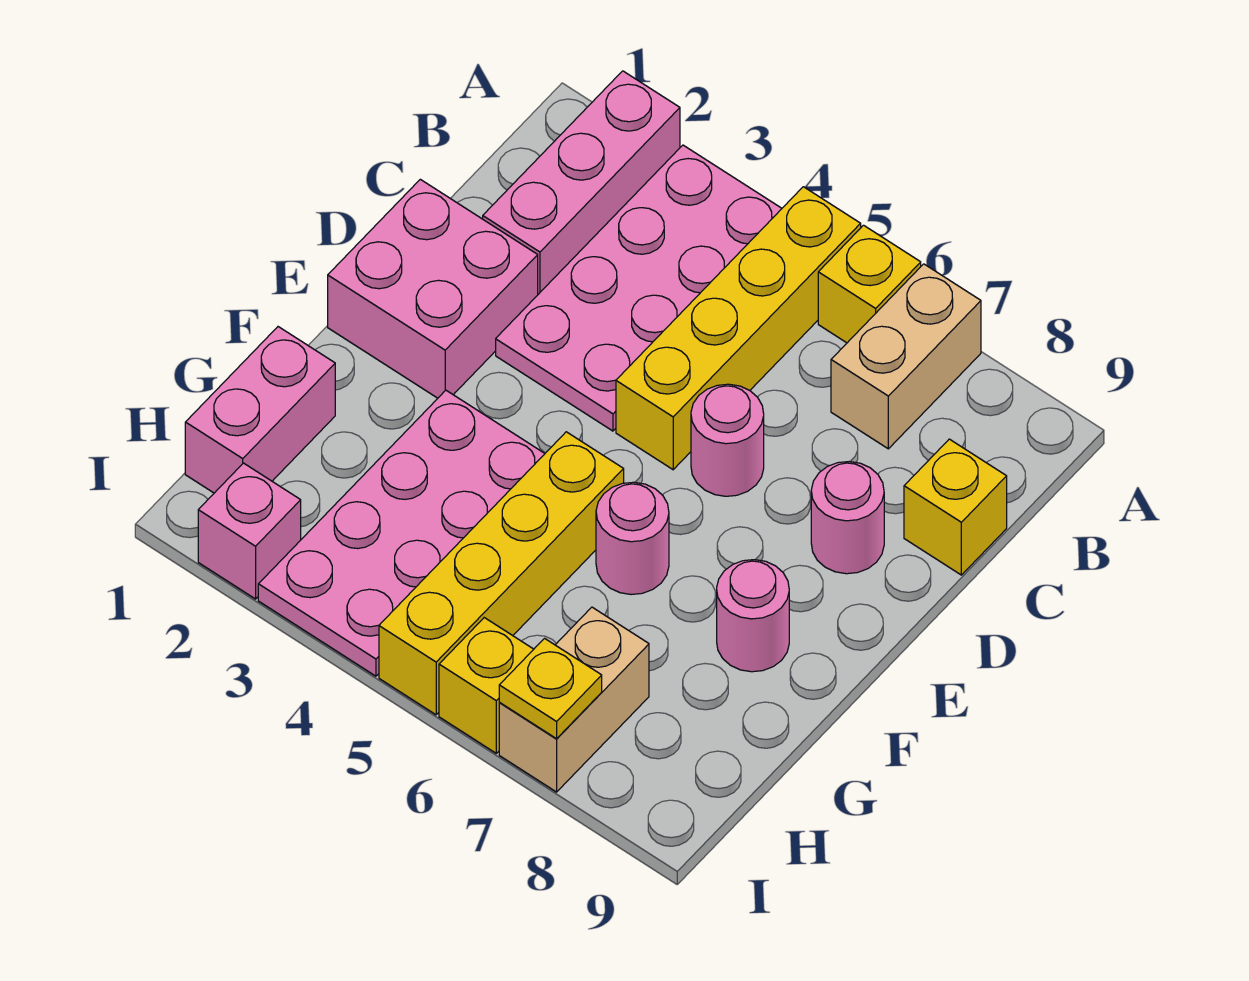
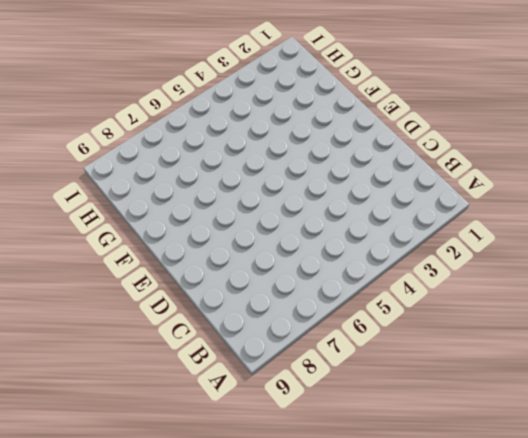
none -> pink 1x3 brick [483,71,680,294]
none -> pink 2x4 plate [496,145,782,431]
none -> yellow 1x4 brick [616,187,861,470]

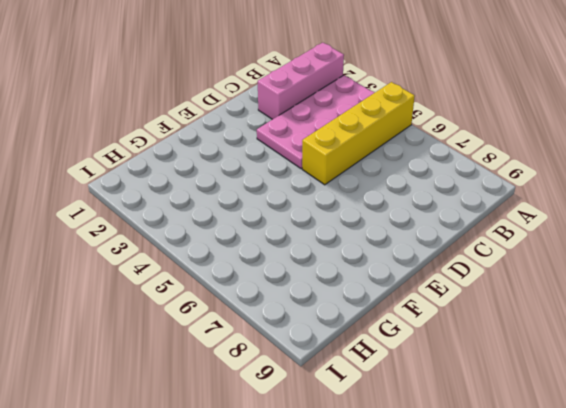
none -> yellow 1x1 brick [818,225,921,343]
none -> tan 1x2 brick [831,264,981,449]
none -> yellow 1x1 brick [904,439,1007,575]

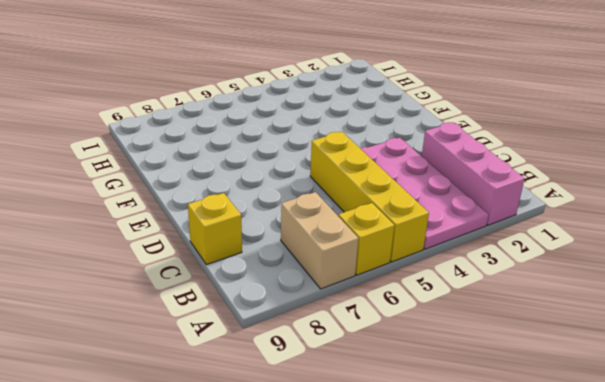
none -> pink 2x2 brick [328,179,538,398]
none -> pink 1x1 round brick [691,384,764,496]
none -> pink 1x1 round brick [811,462,884,574]

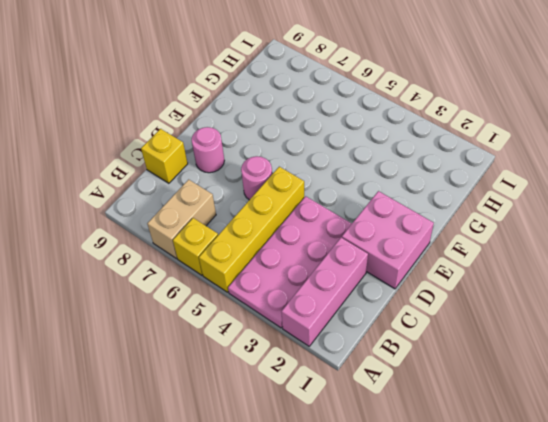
none -> pink 2x4 plate [258,390,545,676]
none -> yellow 1x4 brick [379,432,624,715]
none -> pink 1x1 round brick [596,482,669,595]

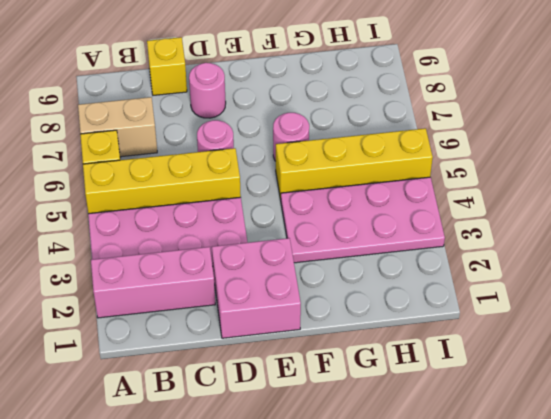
none -> pink 1x1 round brick [717,560,789,672]
none -> pink 1x2 brick [185,327,335,493]
none -> tan 1x2 brick [499,607,649,792]

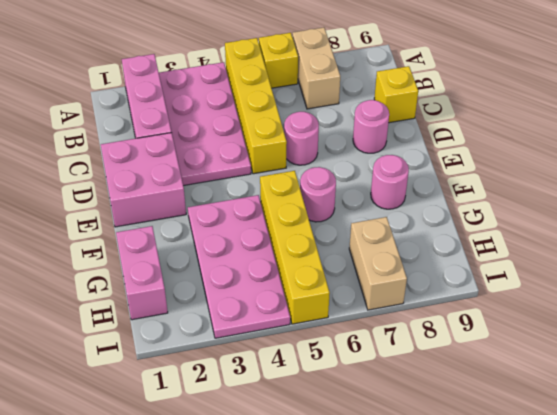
none -> pink 1x1 brick [198,463,301,599]
none -> yellow 1x1 brick [439,618,534,753]
none -> yellow 1x1 plate [499,638,602,739]

